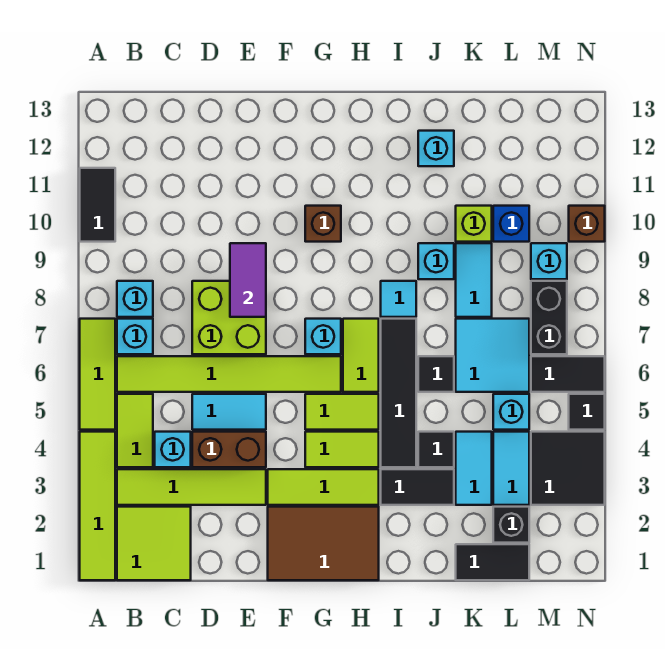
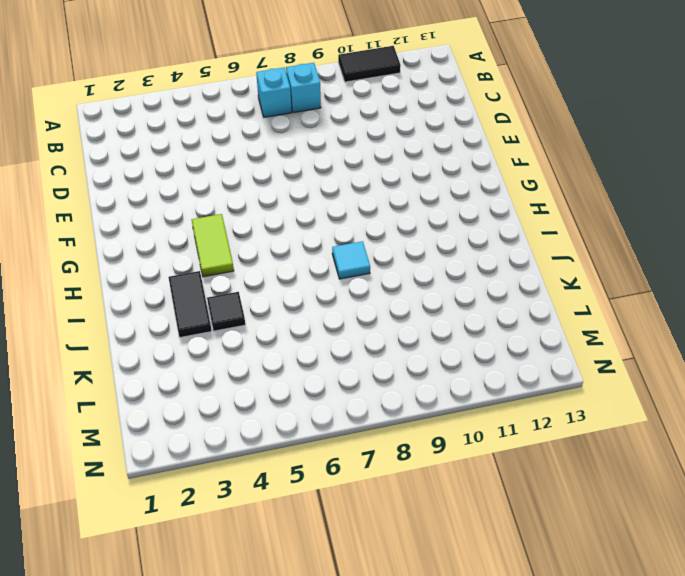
none -> lime 1x4 tile [80,432,115,580]
none -> lime 1x3 tile [80,319,115,430]
none -> lime 2x2 tile [117,507,191,580]
none -> lime 1x4 tile [117,469,266,505]

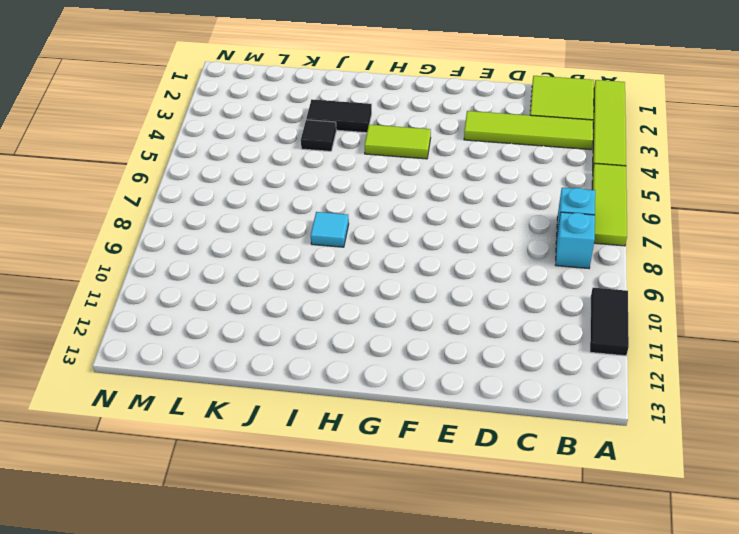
none -> lime 1x2 tile [117,394,153,467]
none -> lime 1x6 tile [117,356,341,392]
none -> cyan 1x1 brick [155,432,191,467]
none -> brown 1x2 brick [192,432,266,467]

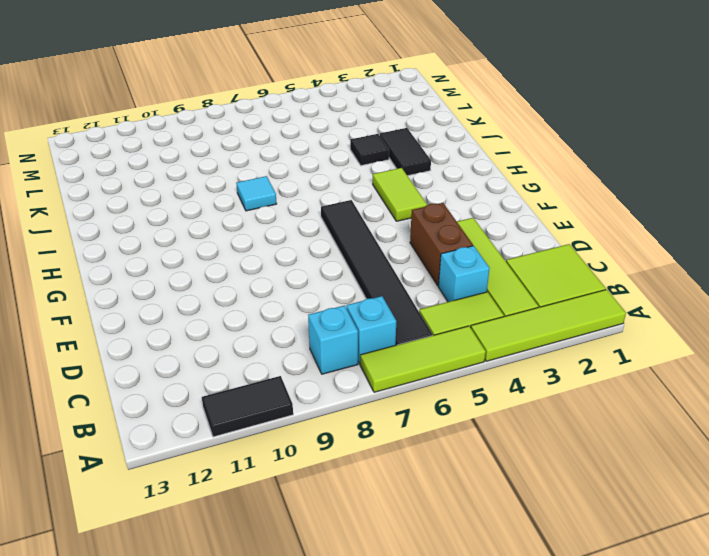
black 1x6 tile [321,200,432,345] -> lime 1x6 tile [117,356,341,392]
none -> cyan 1x2 tile [192,394,266,430]
none -> lime 2x2 brick [192,281,266,354]
none -> brown 2x3 tile [268,507,379,580]
none -> lime 1x3 tile [268,469,379,505]

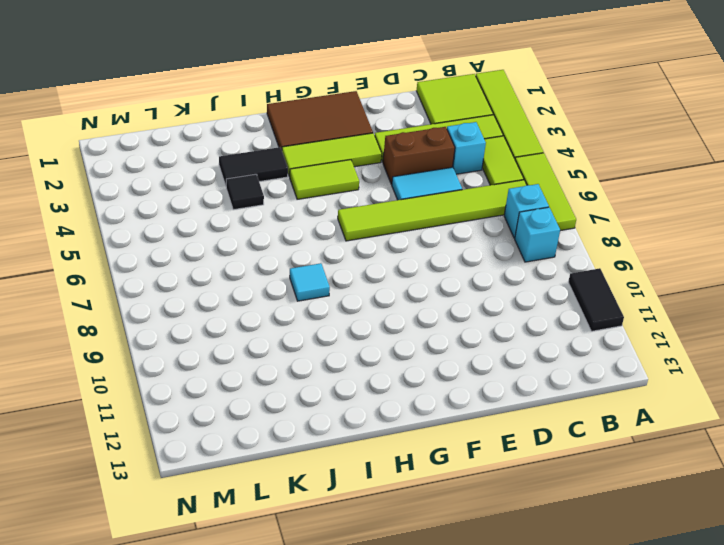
none -> lime 2x2 brick [192,281,266,354]
none -> lime 1x2 tile [305,394,379,430]
none -> cyan 1x1 brick [305,319,341,354]
none -> brown 1x1 brick [305,206,341,242]

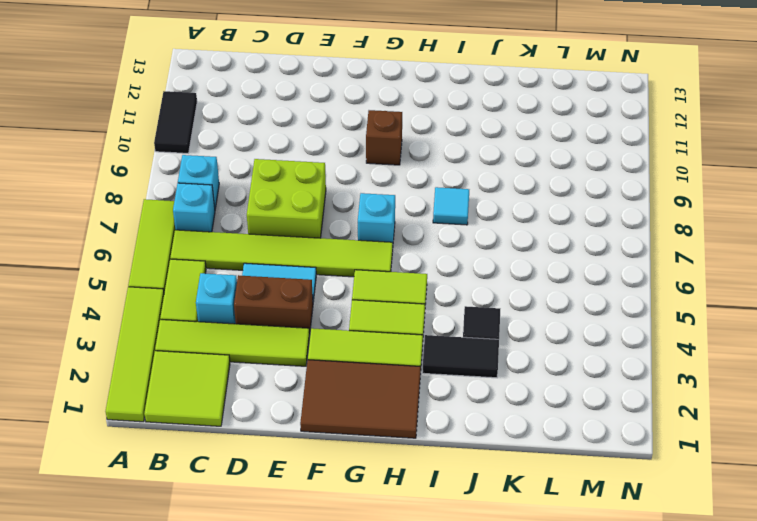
none -> lime 1x2 tile [343,319,379,392]
none -> black 1x4 tile [381,319,416,467]
none -> black 1x1 tile [418,356,454,392]
none -> cyan 1x1 brick [418,243,454,279]

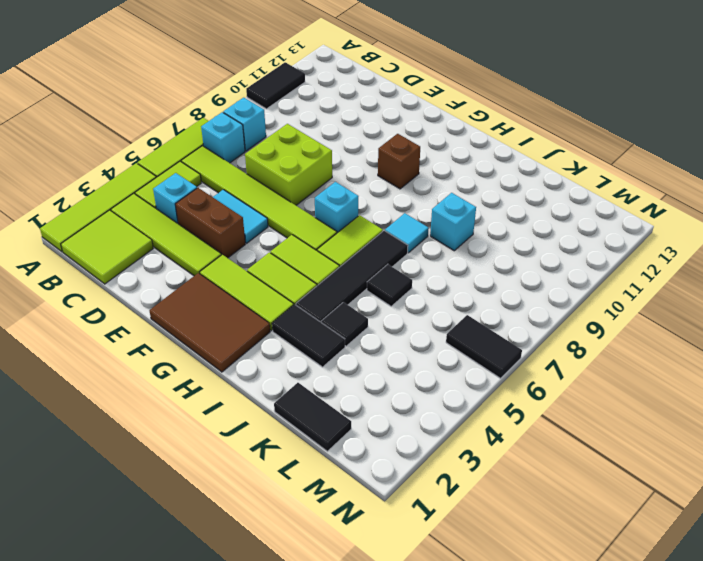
none -> cyan 1x1 brick [418,131,454,166]
none -> cyan 1x2 tile [456,432,492,505]
none -> cyan 2x2 tile [456,319,529,392]
none -> cyan 1x2 tile [456,243,492,317]

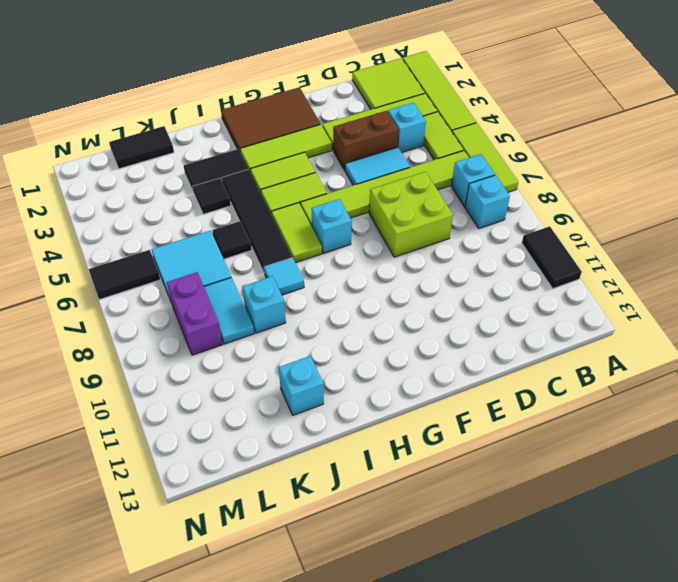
purple 1x2 brick [167,272,223,355] -> none
none -> brown 1x1 brick [305,206,341,242]
none -> cyan 1x2 tile [456,432,492,505]
none -> lime 1x1 brick [456,206,492,242]
none -> black 1x1 brick [493,507,529,543]

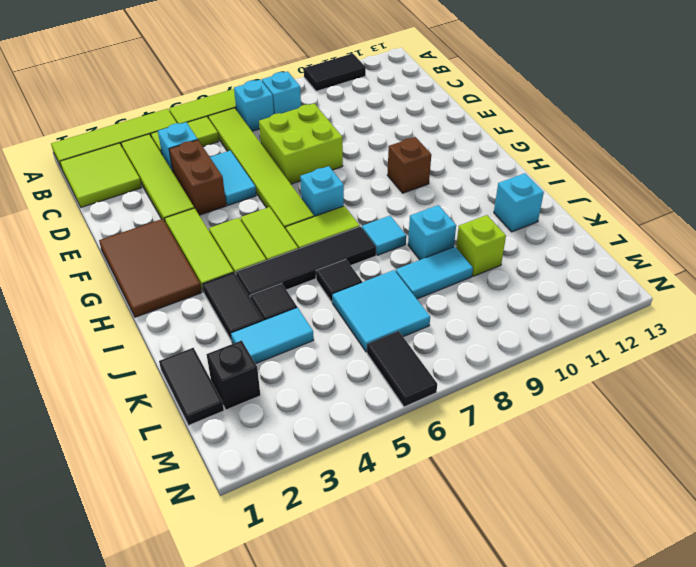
none -> cyan 1x2 tile [493,432,529,505]
none -> cyan 1x1 brick [493,394,529,430]
none -> blue 1x1 brick [493,206,529,242]
none -> black 2x2 tile [531,432,605,505]

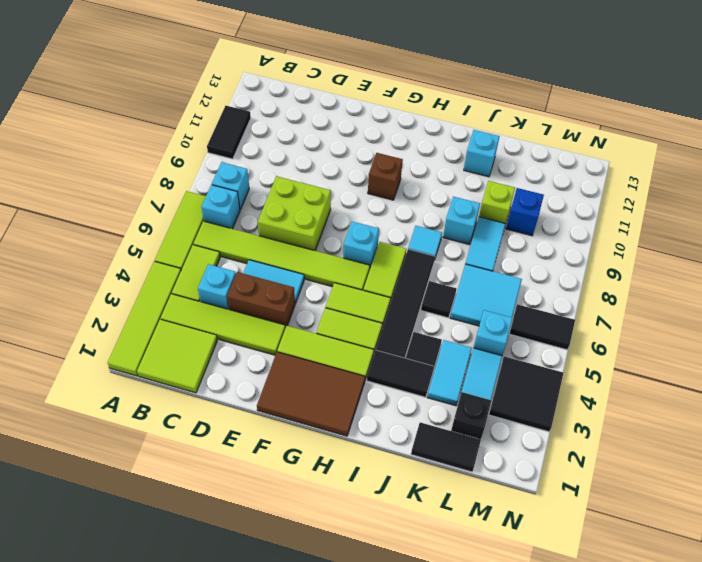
none -> black 1x2 brick [531,281,567,354]
none -> cyan 1x1 brick [531,243,567,279]
none -> black 1x1 tile [569,394,605,430]
none -> brown 1x1 brick [569,206,605,242]

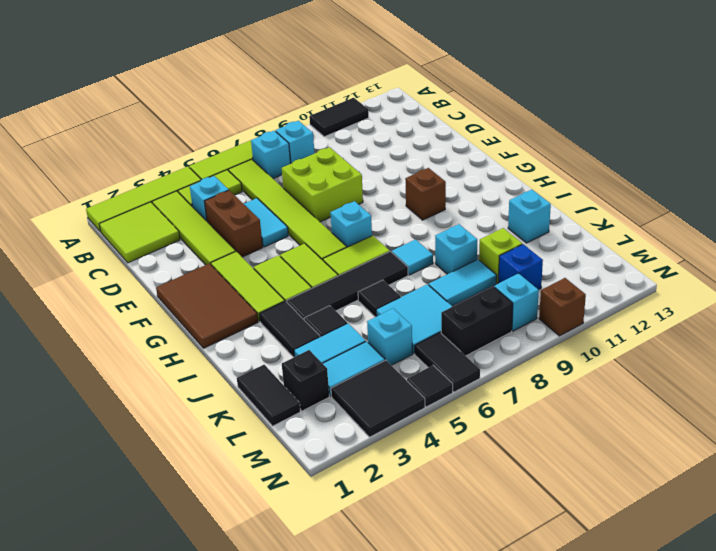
none -> purple 1x2 tile [230,243,266,317]

